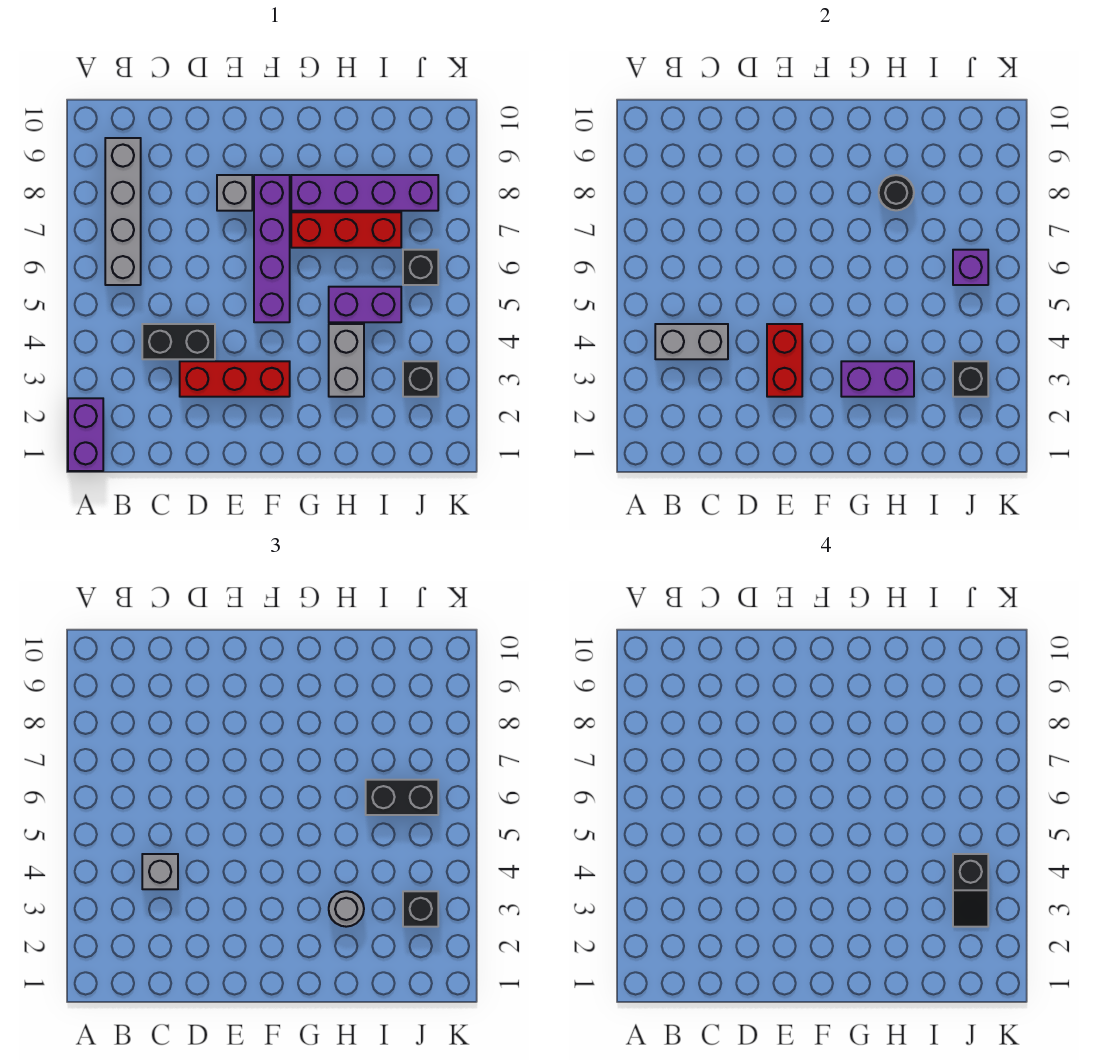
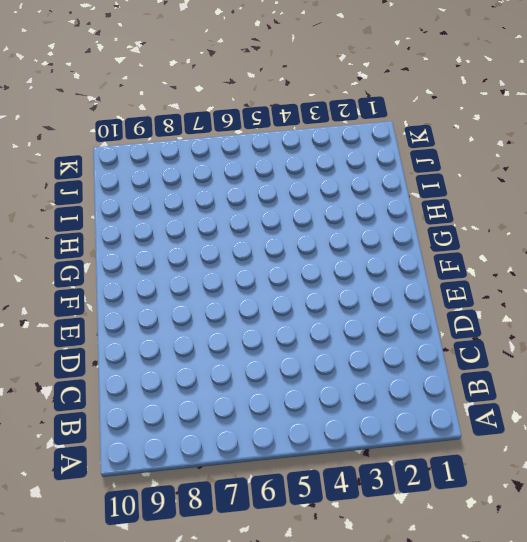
none -> purple 1x2 brick [68,398,103,471]
none -> grey 1x4 brick [105,138,141,285]
none -> black 1x2 brick [142,324,215,359]

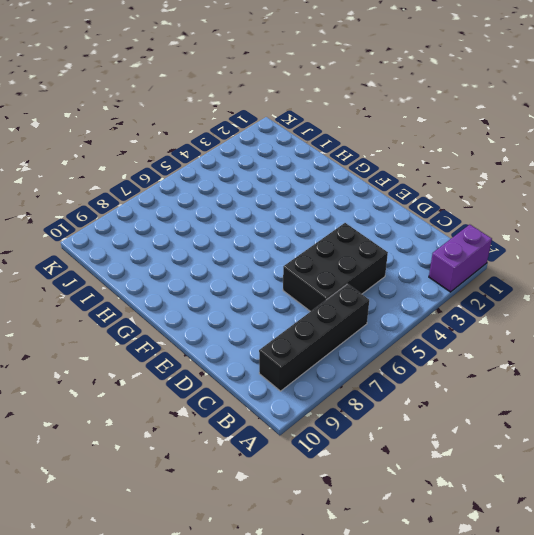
black 1x4 brick [259,284,369,391] -> grey 1x4 brick [105,138,141,285]
black 2x3 brick [283,223,388,312] -> black 1x2 brick [142,324,215,359]
none -> red 1x3 brick [180,361,290,397]
none -> grey 1x1 brick [217,175,252,211]
none -> purple 1x4 brick [254,175,290,322]

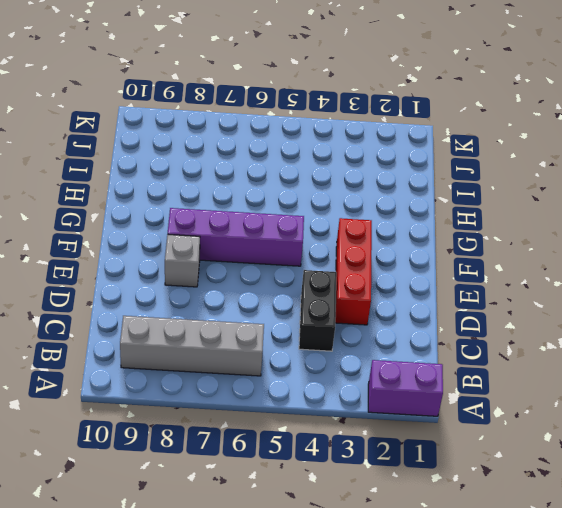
none -> red 1x3 brick [291,212,401,248]
none -> purple 1x4 brick [291,175,438,211]
none -> grey 1x2 brick [329,324,364,397]

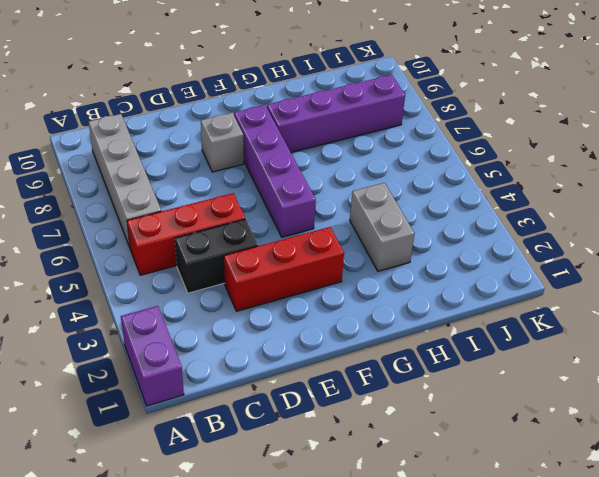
red 1x3 brick [127,193,245,275] -> red 1x3 brick moved to [291,212,401,248]
none -> purple 1x2 brick [329,287,401,322]
none -> black 1x1 brick [403,361,438,397]
none -> black 1x1 brick [403,250,438,285]

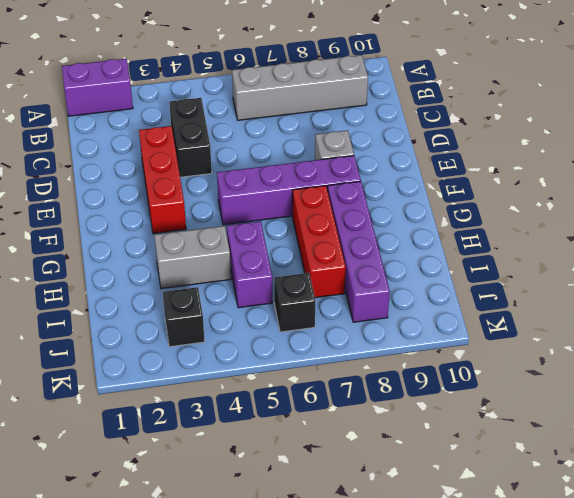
none -> grey 1x2 brick [655,324,728,359]
none -> red 1x2 brick [767,324,802,397]
none -> purple 1x2 brick [841,361,914,397]

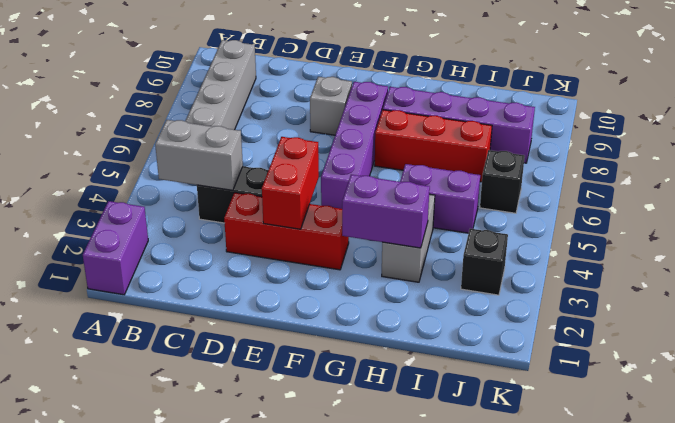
none -> black 1x1 round brick [879,175,914,210]
none -> black 1x1 brick [953,361,988,397]
none -> purple 1x1 brick [953,250,988,285]

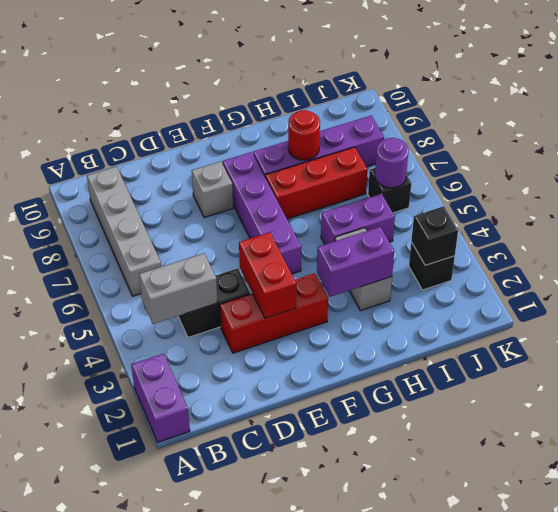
red 1x1 round brick [288,110,320,160] -> black 1x1 round brick [879,175,914,210]
purple 1x1 round brick [375,138,409,188] -> purple 1x1 brick [953,250,988,285]
none -> grey 1x1 brick [142,854,178,889]
none -> grey 1x1 round brick [329,891,364,927]
none -> black 1x2 brick [366,780,438,815]

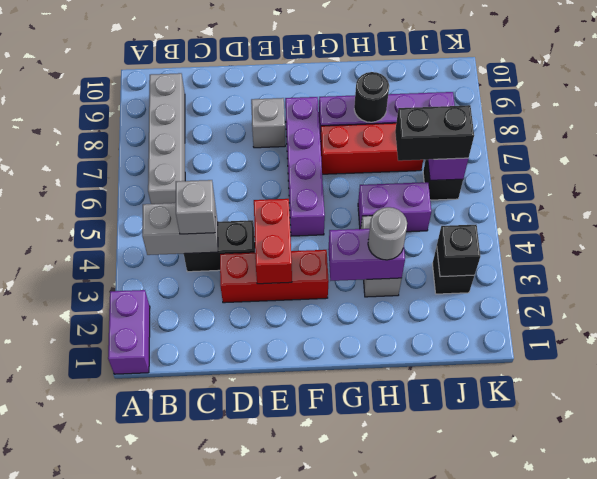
none -> black 1x1 brick [403,891,438,927]
none -> black 1x2 slope [953,854,988,927]

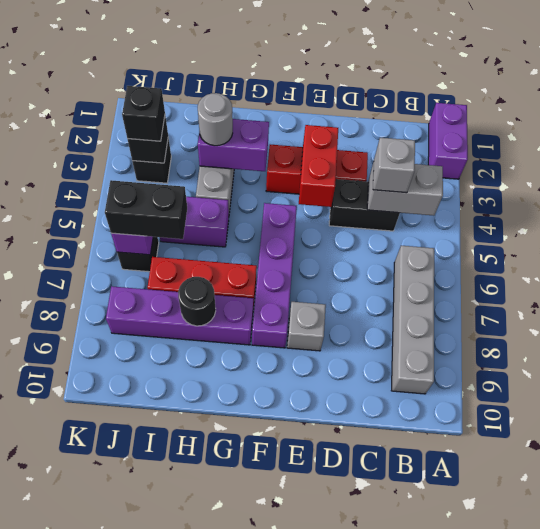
none -> black 1x2 slope [953,854,988,927]

